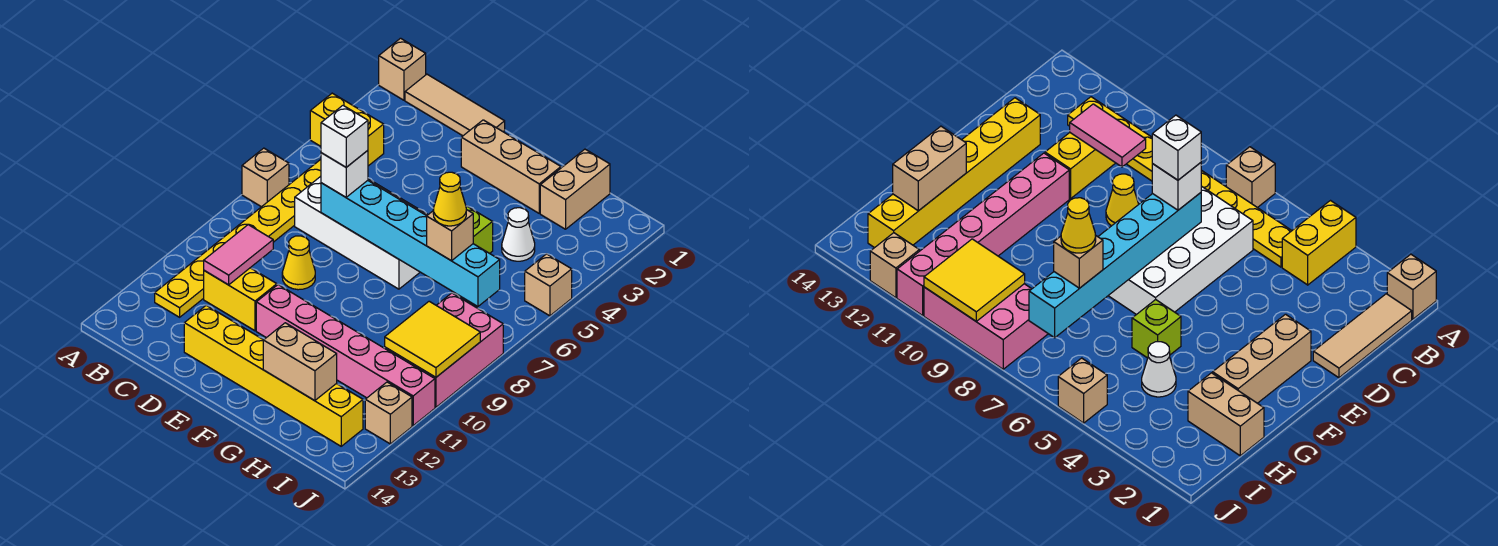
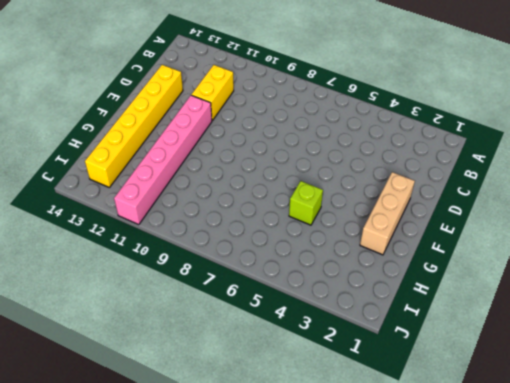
none -> tan 1x1 brick [379,38,426,100]
none -> yellow 1x2 brick [310,93,384,166]
none -> tan 1x1 brick [242,148,289,207]

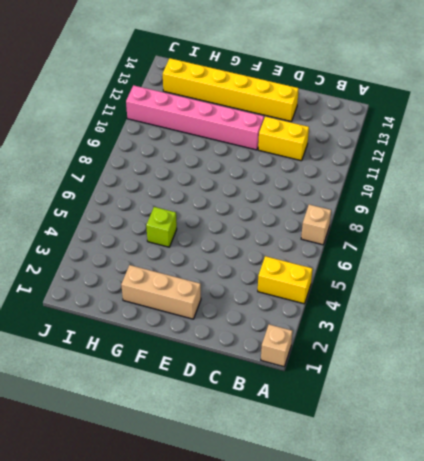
none -> tan 1x3 tile [405,74,505,136]
none -> yellow 1x8 plate [155,160,321,317]
none -> white 2x4 brick [295,176,428,289]

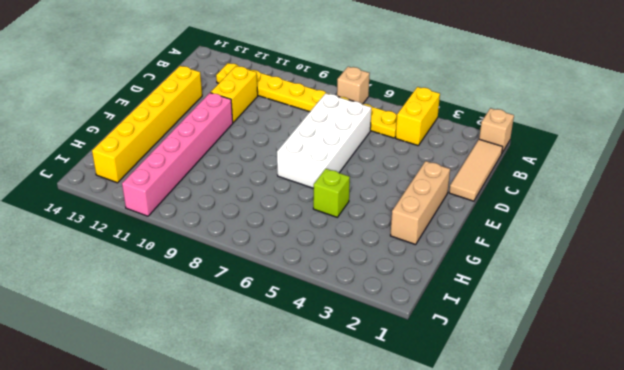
none -> yellow 1x1 cone [282,236,315,290]
none -> tan 1x2 brick [540,149,610,229]
none -> white 1x1 cone [502,208,535,261]

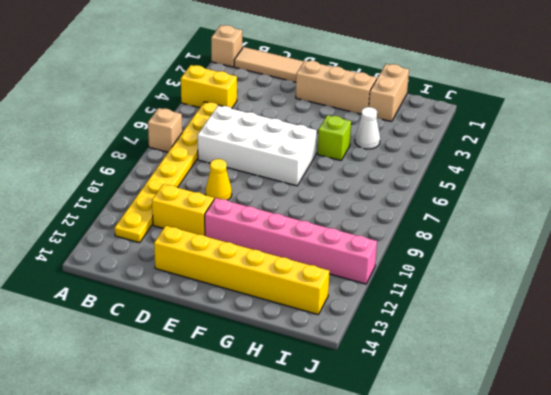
none -> pink 2x3 brick [385,293,503,407]
none -> tan 1x1 brick [525,254,572,316]
none -> tan 1x1 brick [365,382,412,444]

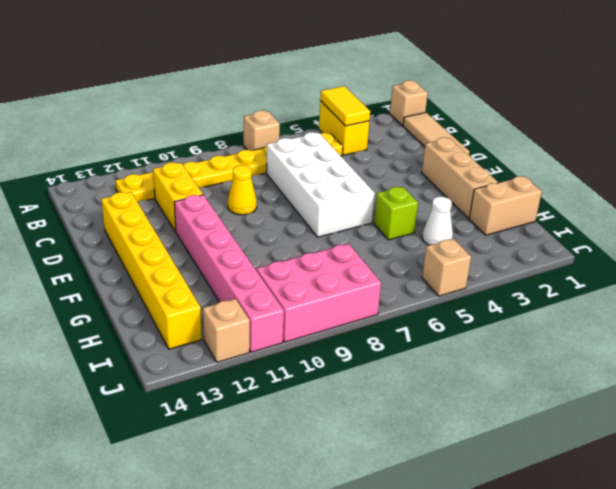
yellow 1x2 tile [320,86,370,126] -> none
none -> pink 1x2 tile [204,225,273,285]
none -> cyan 1x6 brick [321,181,500,306]
none -> tan 1x2 brick [263,323,337,401]

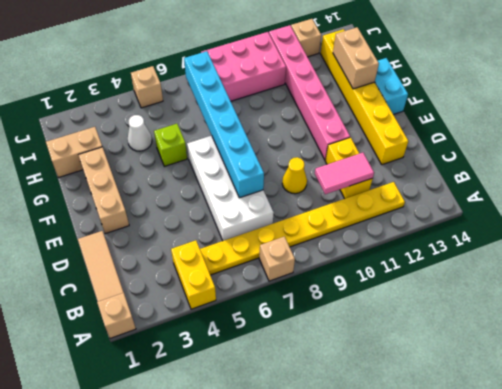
cyan 1x2 brick [375,58,408,115] -> none
none -> yellow 2x2 tile [385,301,480,377]
none -> white 1x1 brick [321,150,368,197]
none -> tan 1x1 brick [427,210,473,261]

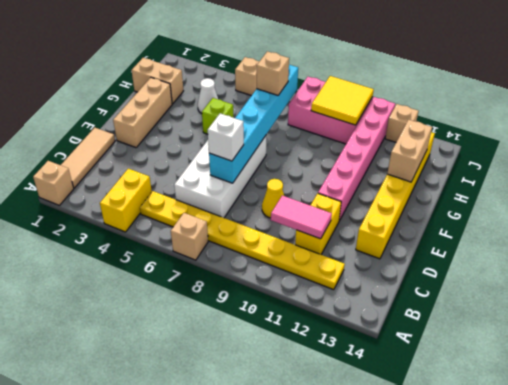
none -> white 1x1 brick [321,106,368,167]
none -> yellow 1x1 cone [433,172,466,226]

